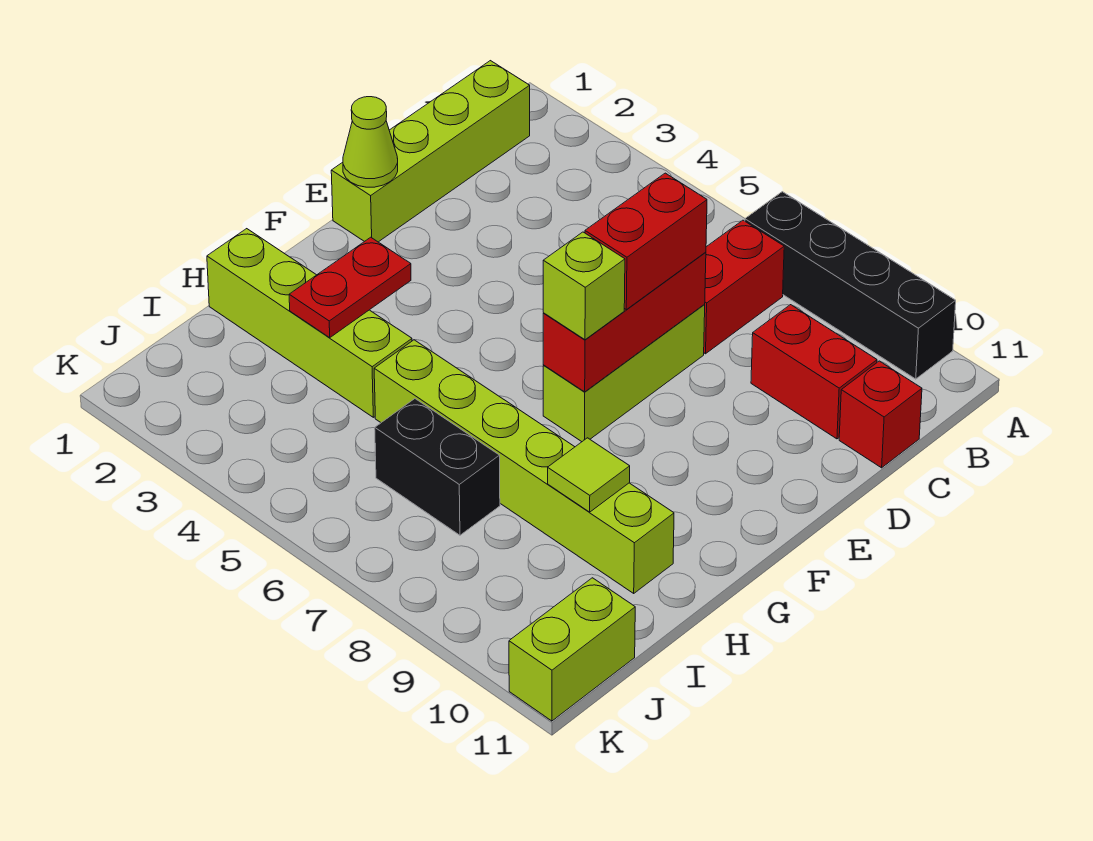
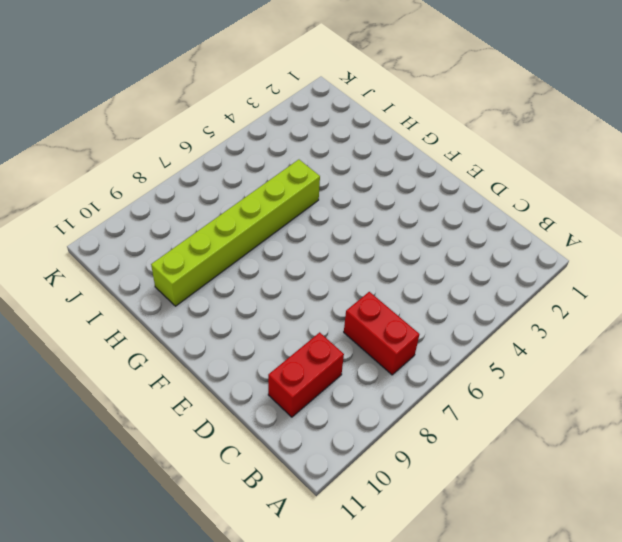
none -> black 1x4 brick [745,192,956,379]
none -> lime 1x4 brick [331,61,530,242]
none -> red 1x1 brick [839,361,922,468]

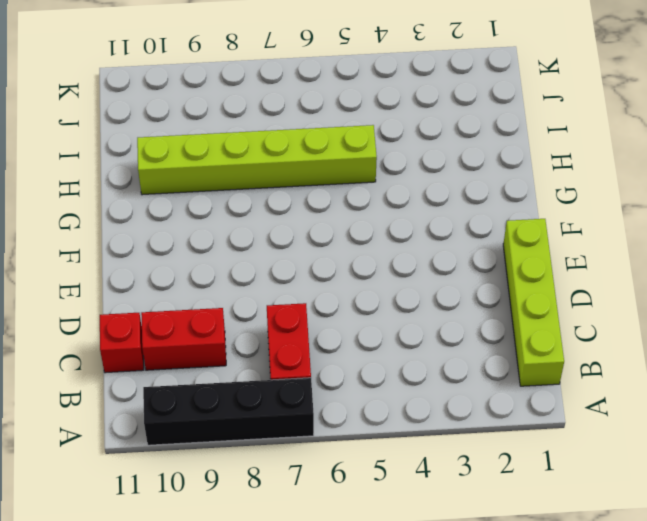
none -> lime 1x3 brick [543,304,705,442]
none -> lime 1x4 brick [207,229,412,417]
none -> black 1x2 brick [375,399,500,535]

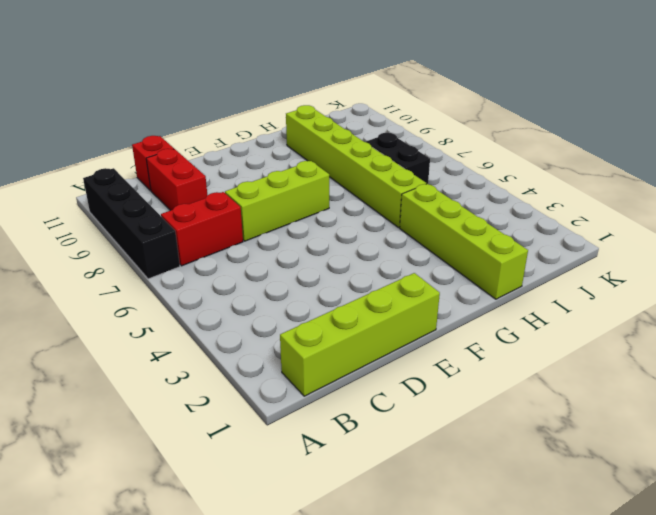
none -> lime 1x2 brick [509,578,635,721]
none -> red 1x3 brick [543,252,706,392]
none -> lime 1x1 cone [343,97,398,187]

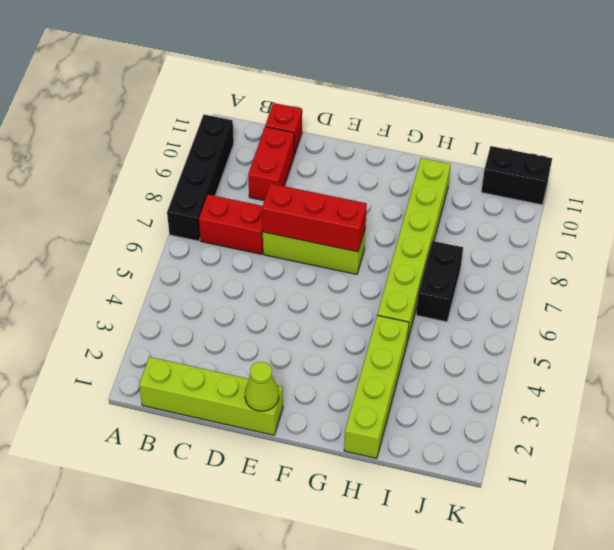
black 1x2 brick [481,146,552,205] -> lime 1x2 brick [509,578,635,721]
none -> red 1x2 plate [289,237,411,338]
none -> lime 1x1 tile [548,438,630,512]
none -> red 1x2 brick [585,173,707,310]

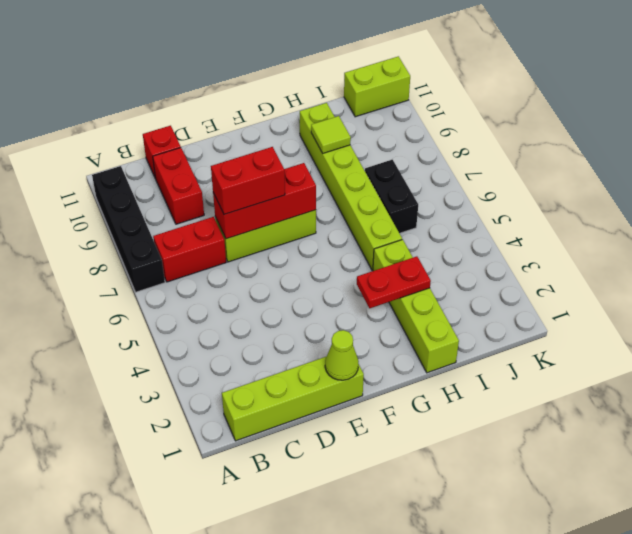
none -> lime 1x1 brick [543,232,625,340]

